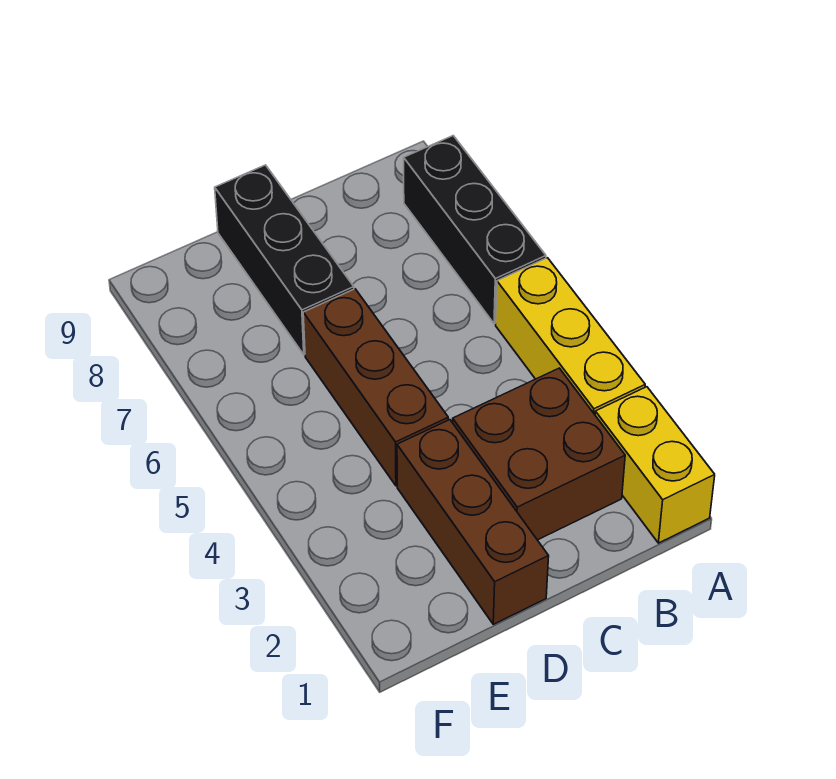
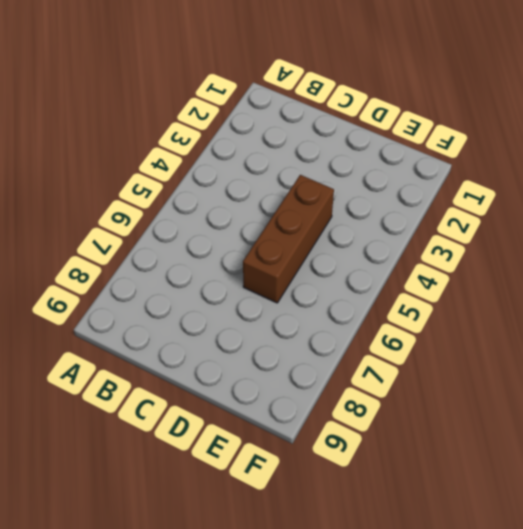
none -> yellow 1x2 brick [595,387,715,543]
none -> yellow 1x3 brick [496,258,645,414]

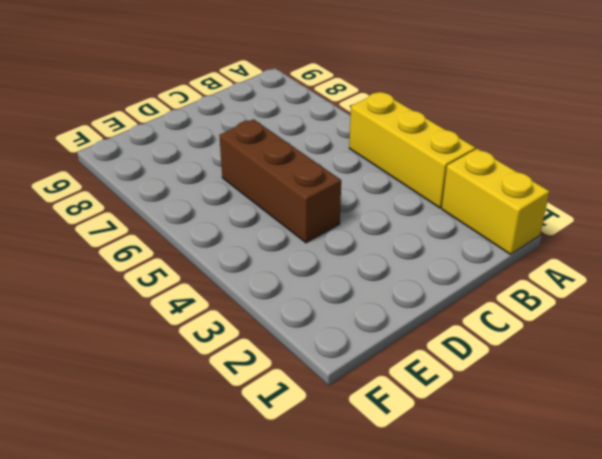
none -> black 1x3 brick [404,136,546,324]
none -> brown 2x2 brick [453,368,625,540]

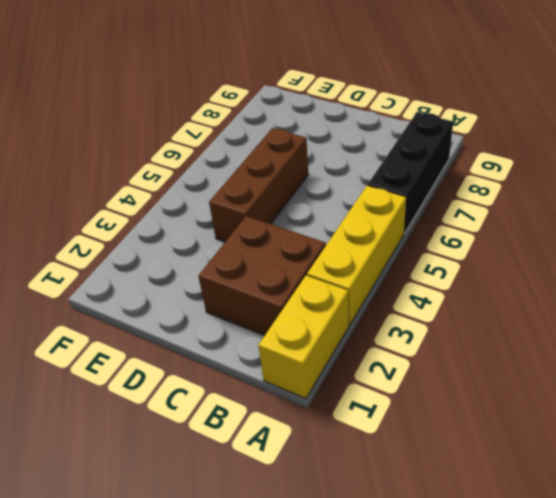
none -> brown 1x3 brick [397,420,549,624]
none -> black 1x3 brick [215,165,354,355]

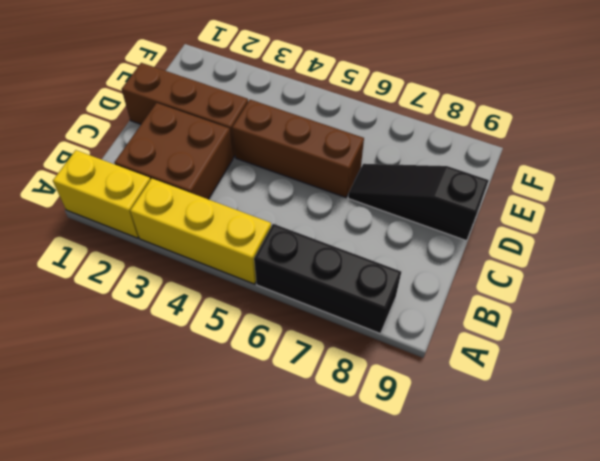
black 1x3 slope [348,164,489,241] -> black 1x3 brick [215,165,354,355]

